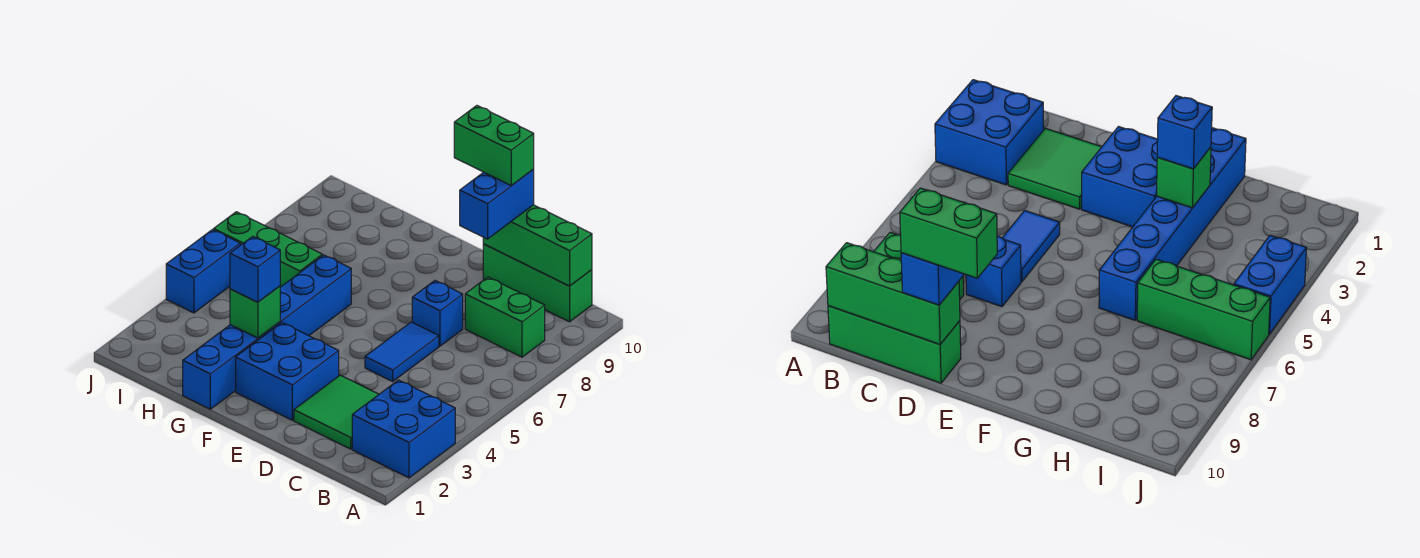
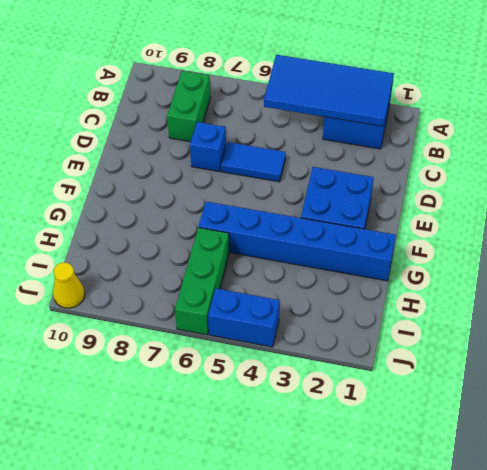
blue 2x4 tile [264,55,394,126] -> none
yellow 1x1 cone [53,263,85,308] -> none
none -> green 1x3 brick [483,244,592,322]
none -> green 2x2 tile [294,375,379,449]
none -> green 1x3 brick [483,205,592,286]

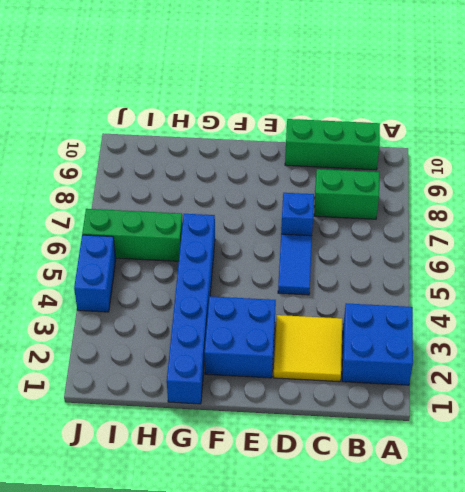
yellow 2x2 tile [273,315,342,382] -> green 2x2 tile [294,375,379,449]
none -> green 1x3 brick [483,205,592,286]
none -> green 1x1 brick [230,286,280,338]
none -> blue 1x2 brick [460,169,534,239]

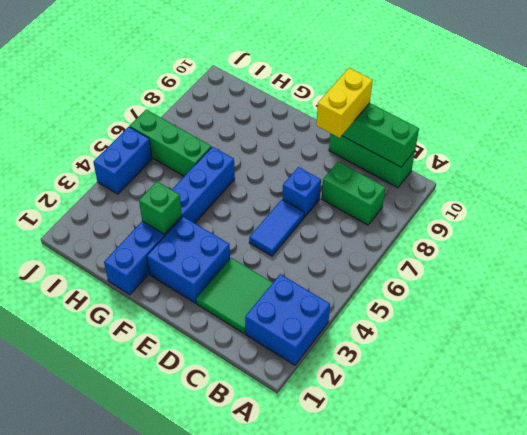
yellow 1x2 brick [316,68,373,138] -> blue 1x2 brick [460,169,534,239]
none -> blue 1x1 brick [230,236,280,302]
none -> green 1x2 brick [454,106,534,185]

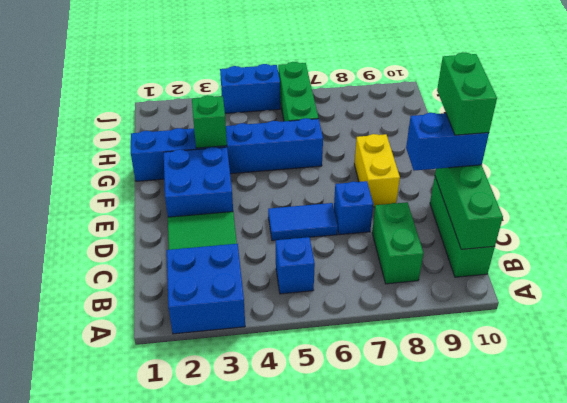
blue 1x1 brick [276,237,315,294] -> blue 1x1 brick moved to [230,236,280,302]
yellow 1x2 brick [354,134,400,207] -> none

